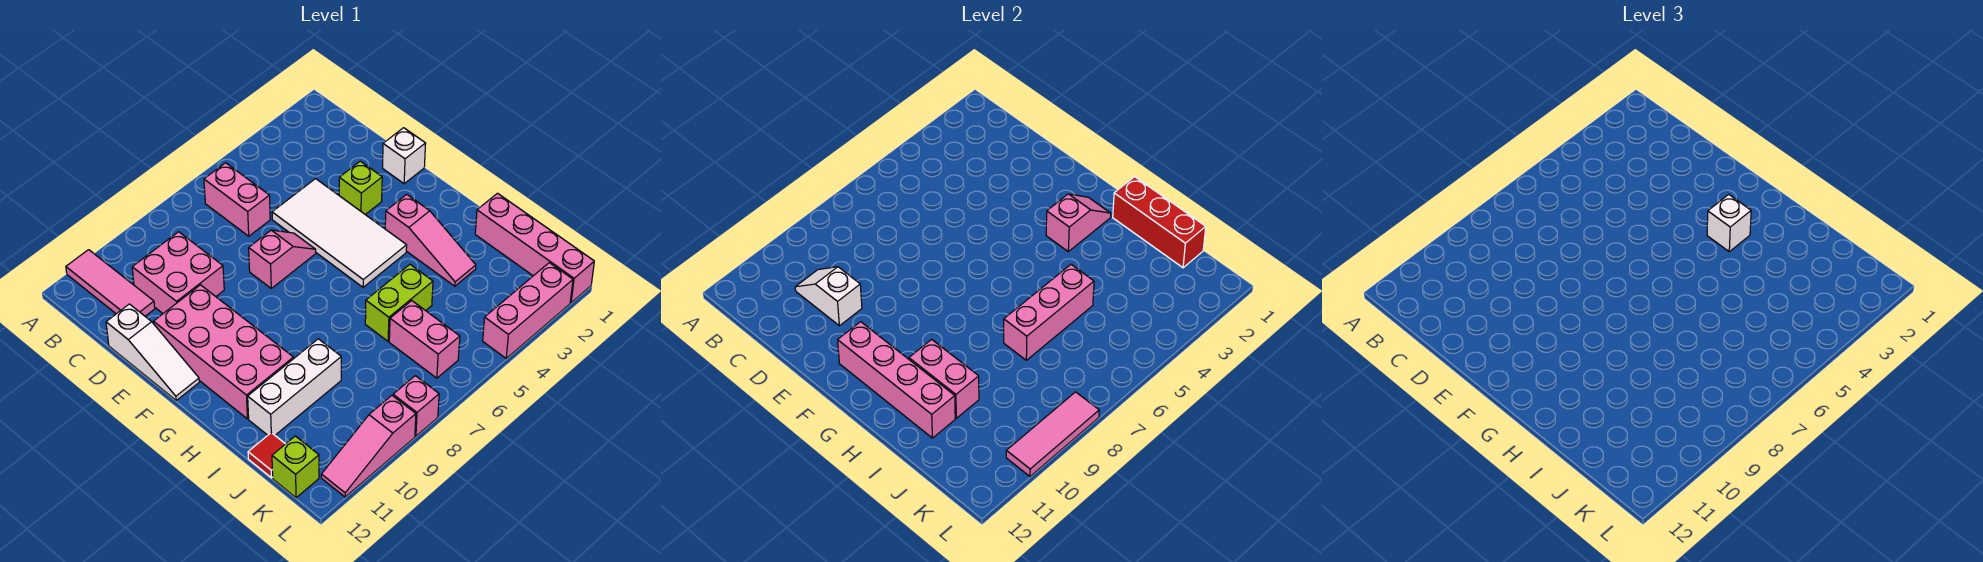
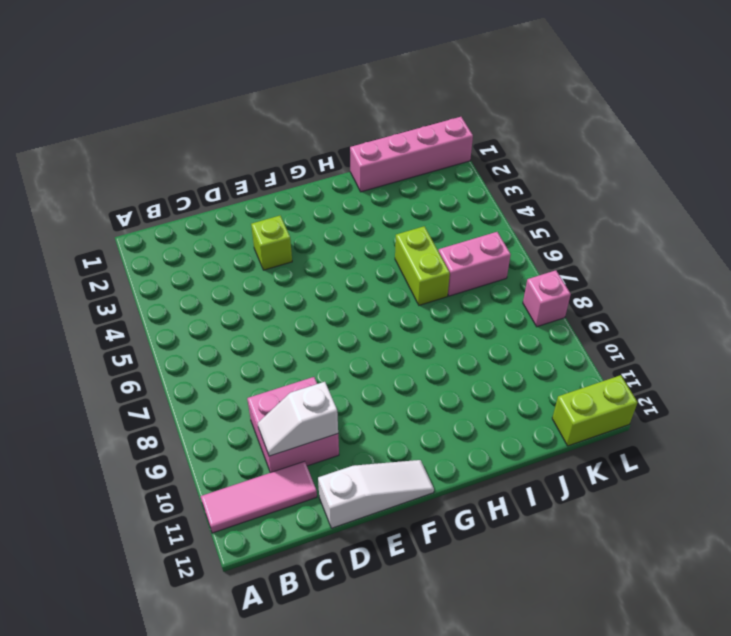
lime 1x2 brick [552,375,637,446] -> lime 1x1 brick [272,436,319,498]
none -> pink 1x2 brick [204,163,270,236]
none -> white 2x4 tile [272,179,407,287]
none -> white 1x1 brick [383,128,426,184]

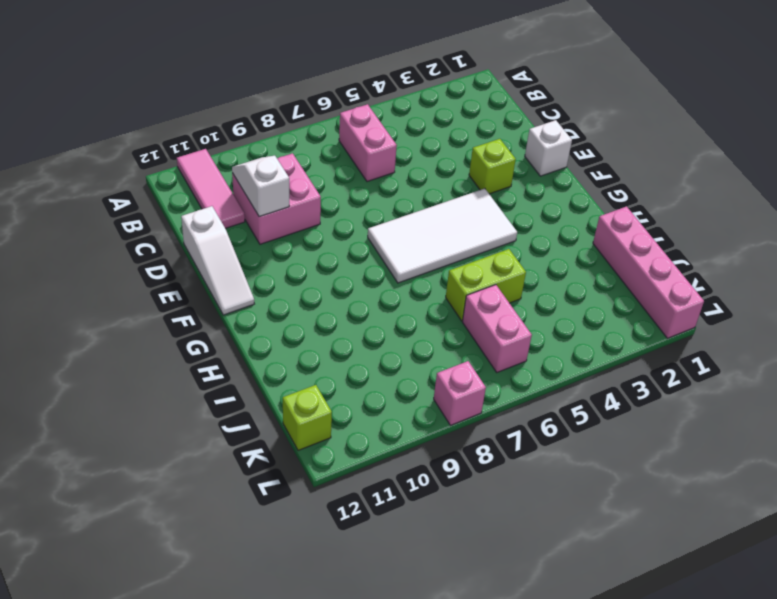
white 2x4 tile [368,188,517,283] -> white 2x4 tile turned to [272,179,407,287]
none -> pink 1x2 slope [249,230,316,288]
none -> pink 2x4 brick [153,285,294,419]
none -> pink 1x3 slope [385,194,476,286]

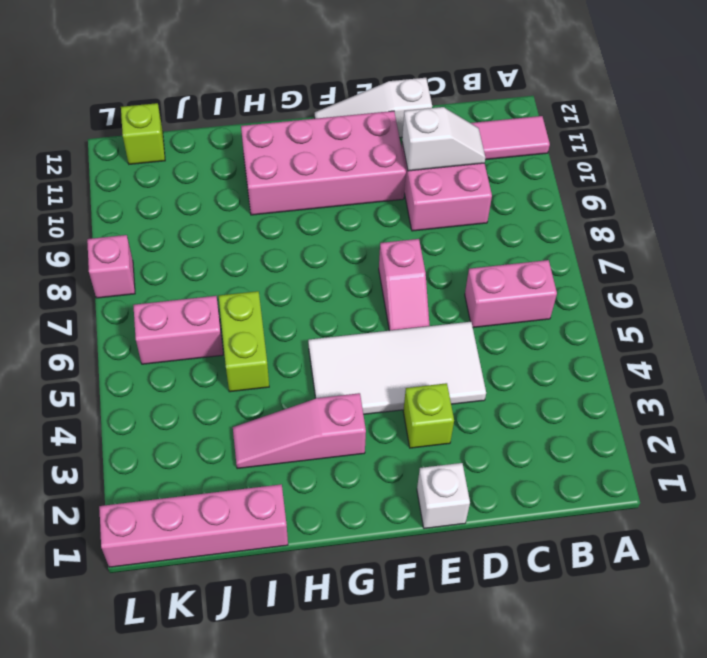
none -> white 1x3 brick [248,339,341,435]
none -> red 1x1 tile [248,433,285,478]
none -> pink 1x3 brick [483,263,573,358]

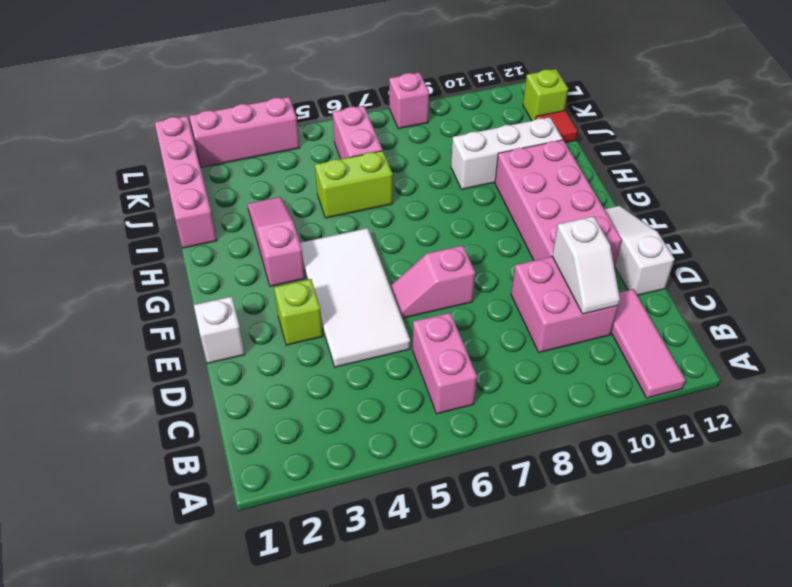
none -> pink 1x3 slope [321,396,416,497]
none -> pink 1x4 brick [838,322,955,438]
none -> pink 1x2 slope [1046,194,1111,252]

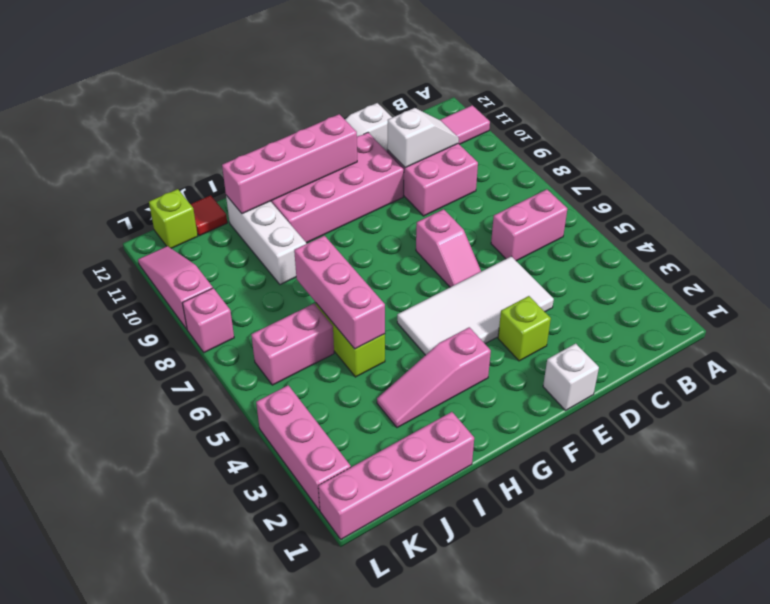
none -> pink 1x2 slope [1046,194,1111,252]
none -> red 1x3 brick [1113,177,1206,268]
none -> pink 1x2 brick [909,339,979,418]

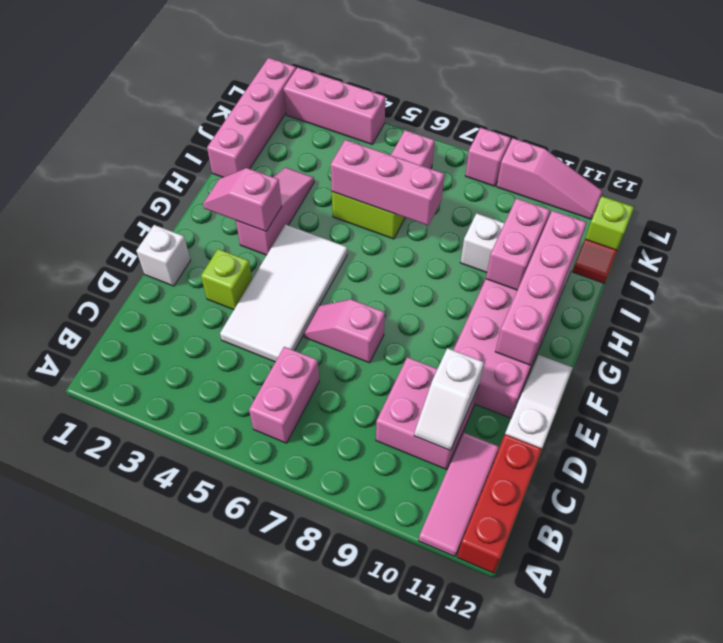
red 1x3 brick [457,434,542,573] -> red 1x3 brick moved to [1113,177,1206,268]
none -> pink 1x3 tile [1006,392,1099,476]
none -> white 1x1 brick [1707,194,1751,252]

